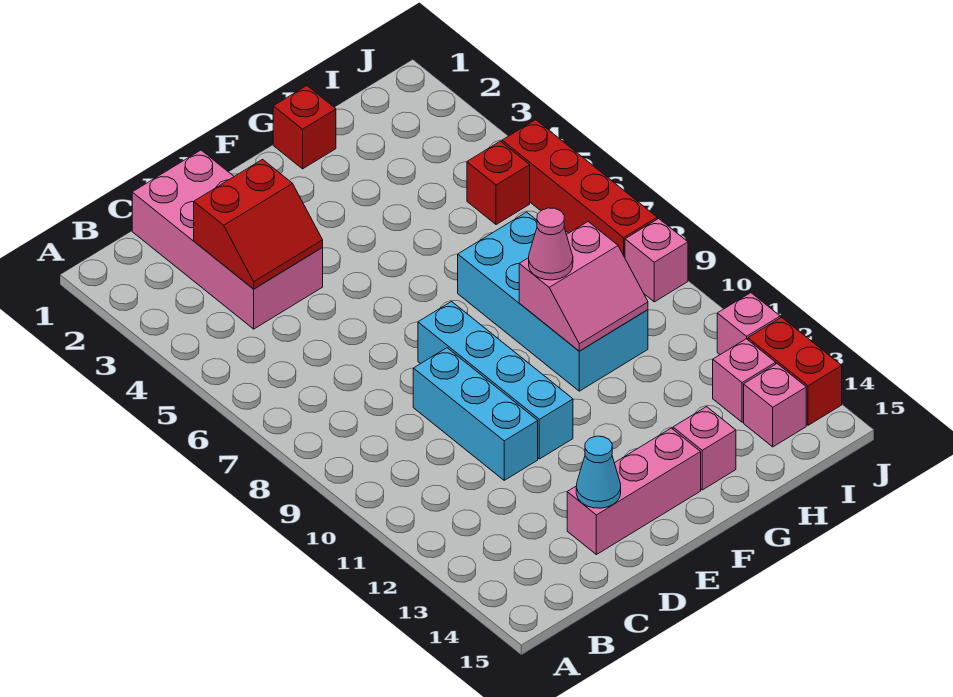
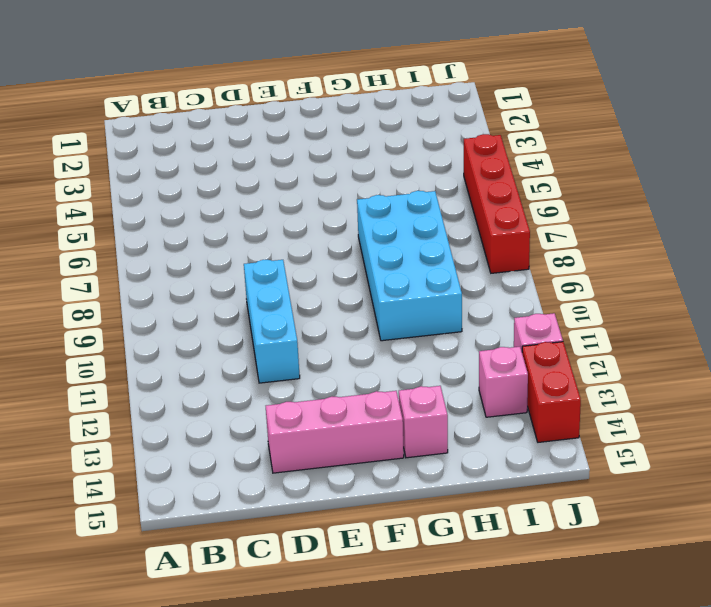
none -> pink 2x4 brick [132,150,323,329]
none -> cyan 1x4 brick [418,302,573,459]
none -> red 1x1 brick [273,86,336,169]

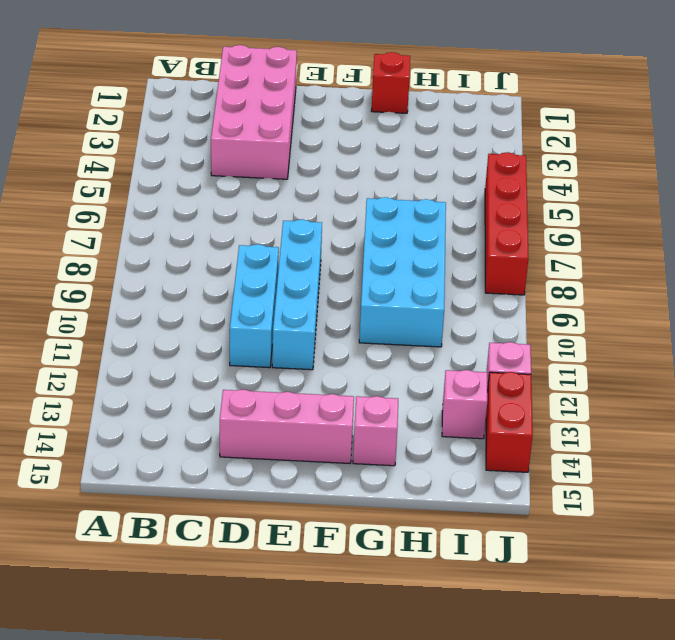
none -> red 1x1 brick [467,141,530,225]
none -> pink 1x1 brick [744,364,806,447]
none -> pink 1x1 brick [625,219,688,302]

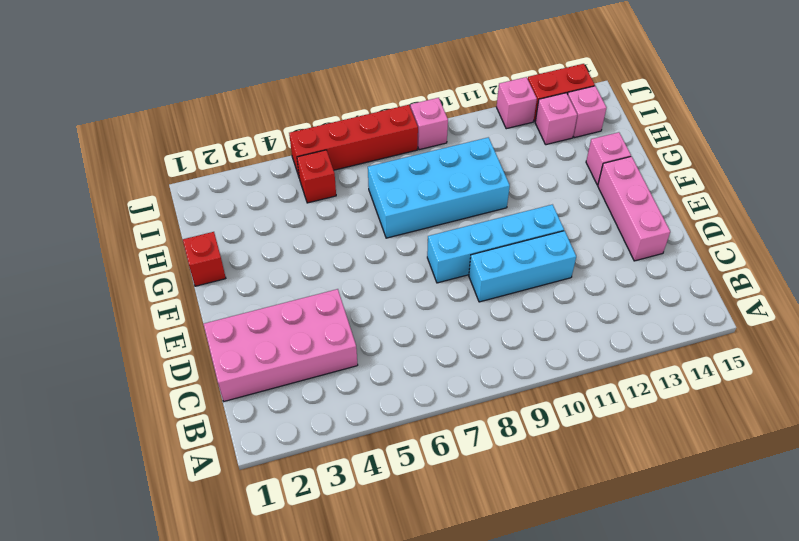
none -> red 2x2 slope [194,160,323,289]
none -> cyan 1x1 cone [576,436,621,508]
none -> pink 2x2 slope [519,222,648,351]

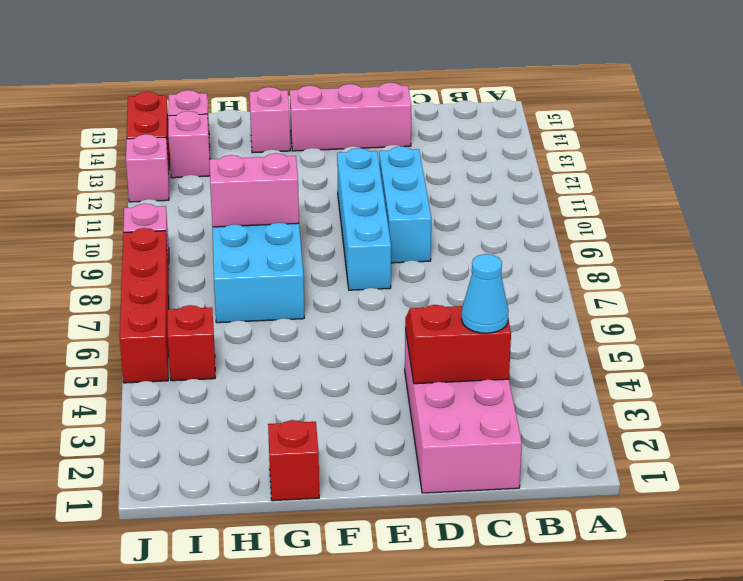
cyan 1x1 cone [461,254,509,333] -> cyan 1x1 cone moved to [576,436,621,508]
none -> pink 1x1 cone [529,208,573,280]

